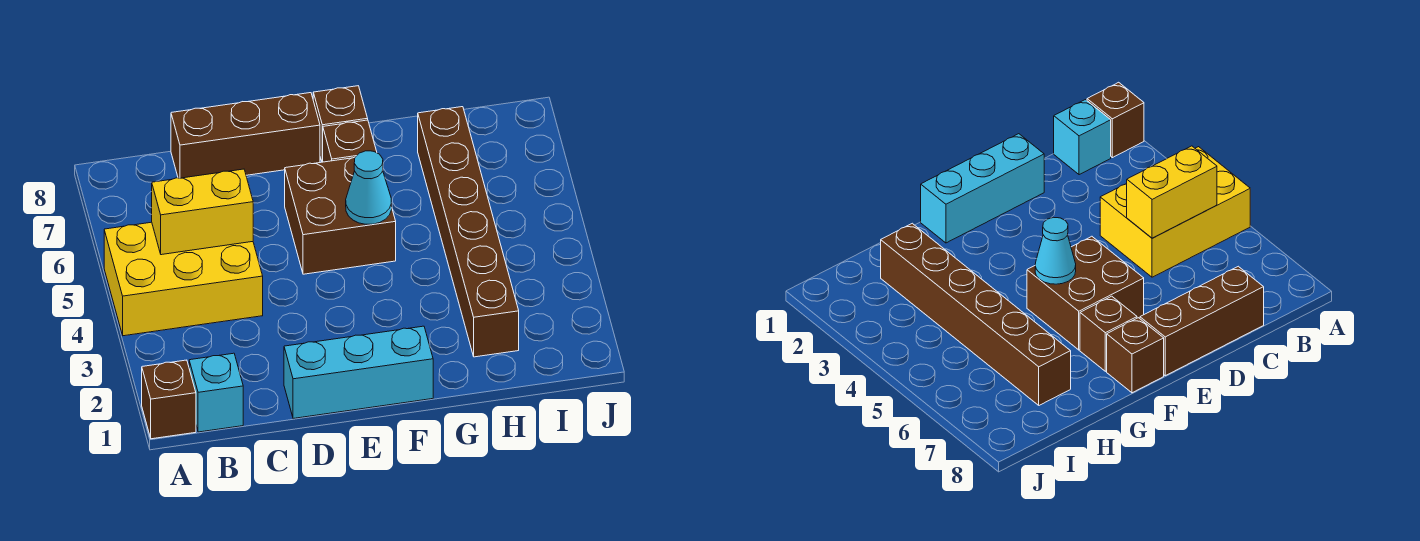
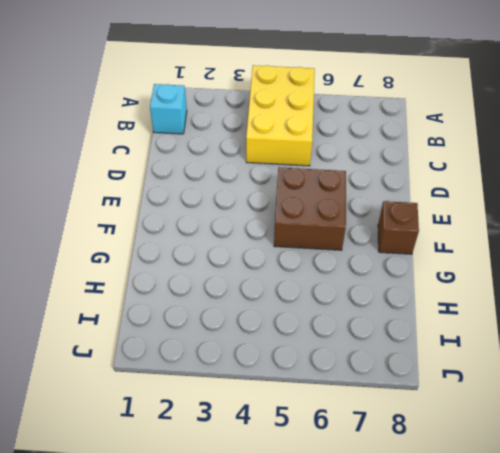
none -> brown 1x1 brick [142,360,196,439]
none -> brown 1x3 brick [171,93,320,178]

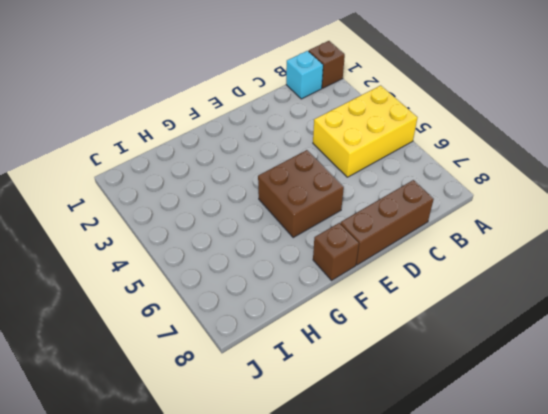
none -> cyan 1x3 brick [284,326,433,419]
none -> brown 1x1 brick [323,120,377,162]

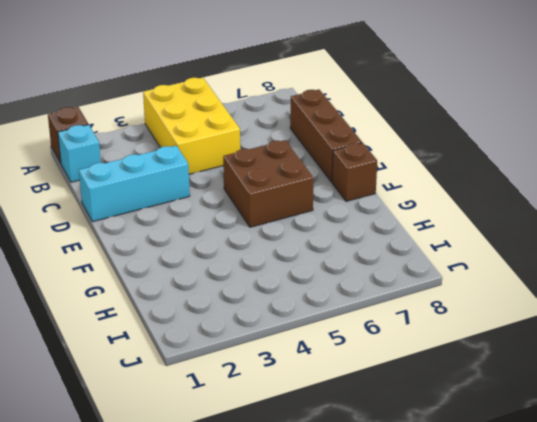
cyan 1x3 brick [79,146,190,222] -> cyan 1x3 brick turned to [284,326,433,419]
none -> brown 1x1 brick [323,120,377,162]
none -> brown 1x6 brick [418,107,519,357]

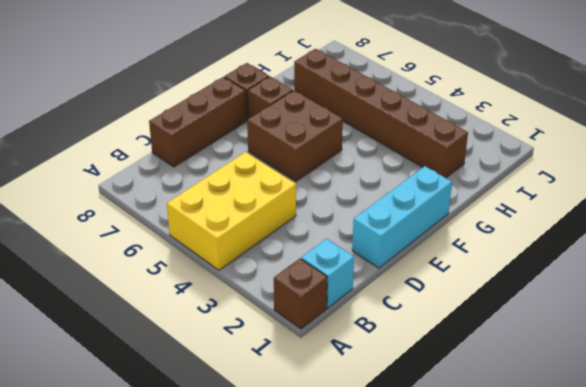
none -> yellow 1x2 brick [152,169,253,255]
none -> cyan 1x1 cone [346,151,392,224]

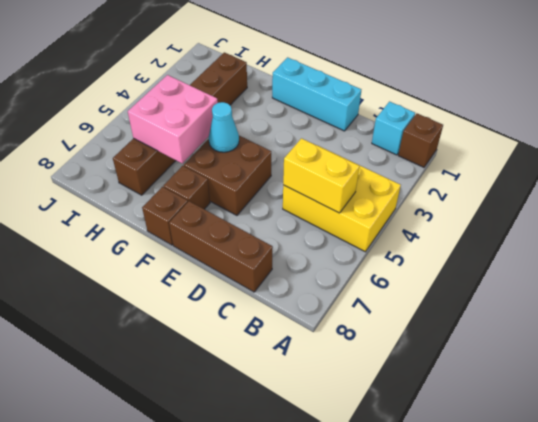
pink 2x2 brick [128,75,218,163] -> none

